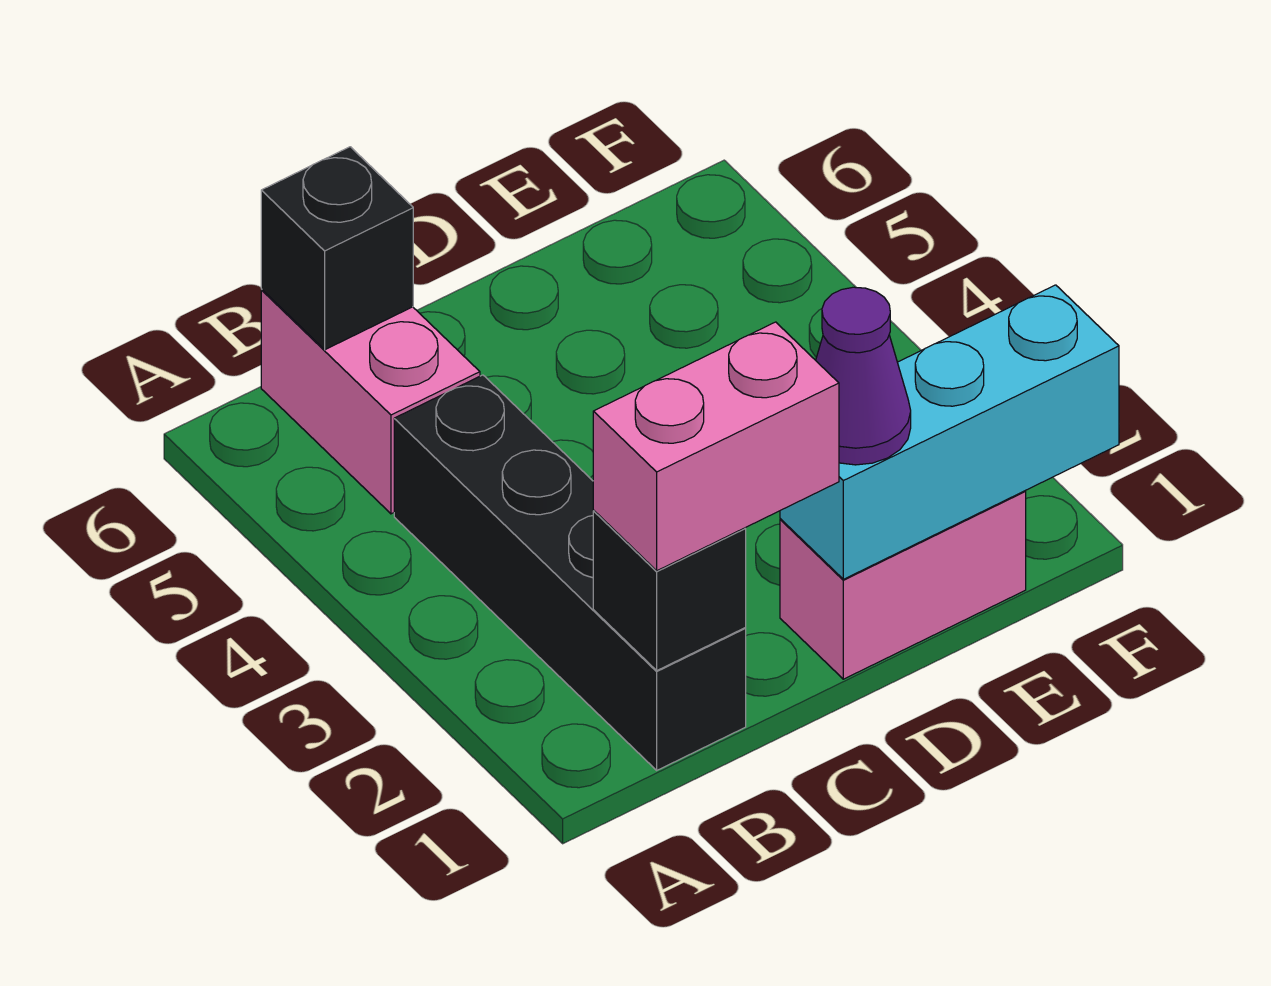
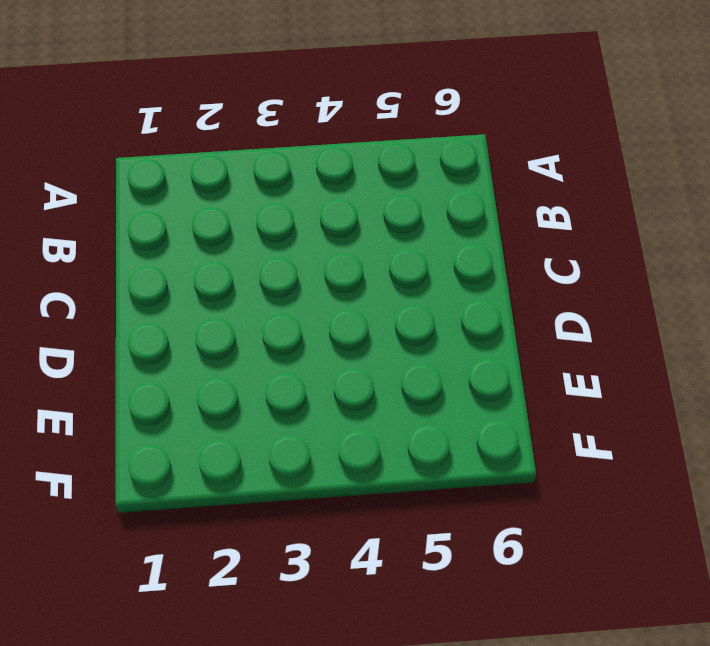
none -> black 1x4 brick [394,375,746,770]
none -> pink 1x2 brick [261,290,480,514]

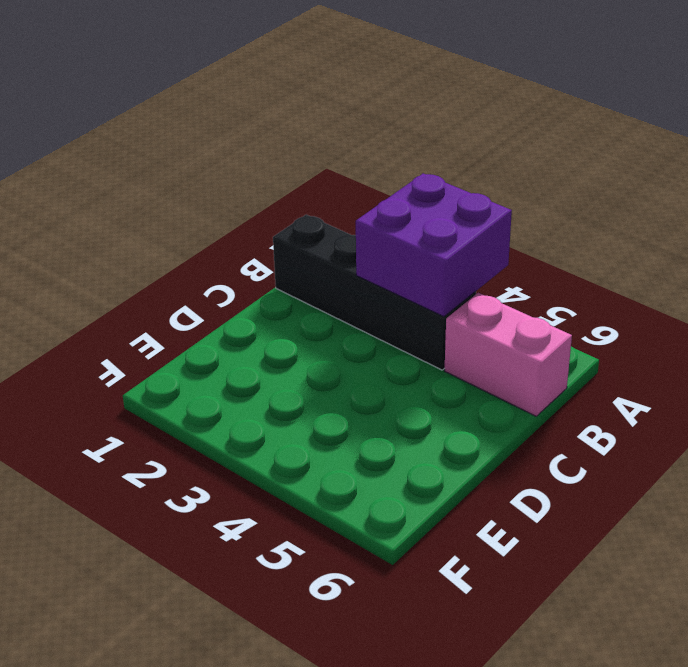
purple 2x2 brick [356,173,512,317] -> none
none -> pink 1x2 brick [780,491,1026,679]
none -> black 1x1 brick [593,511,746,670]

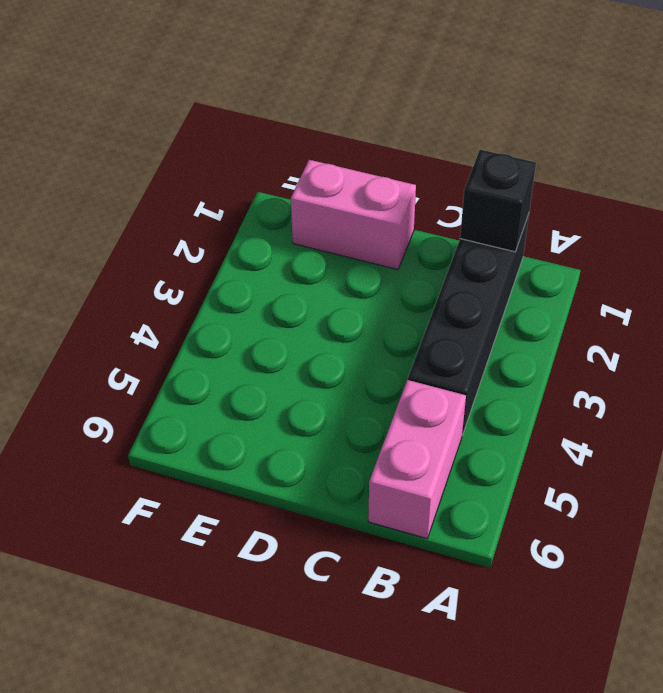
none -> black 1x1 brick [261,147,413,350]
none -> cyan 1x3 brick [780,285,1119,579]

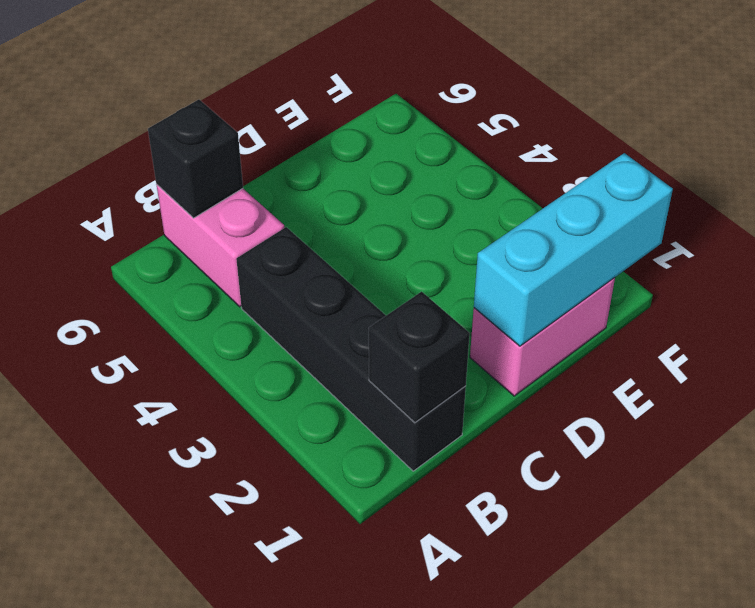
none -> pink 1x2 brick [593,322,839,571]
none -> purple 1x1 cone [816,287,911,465]

